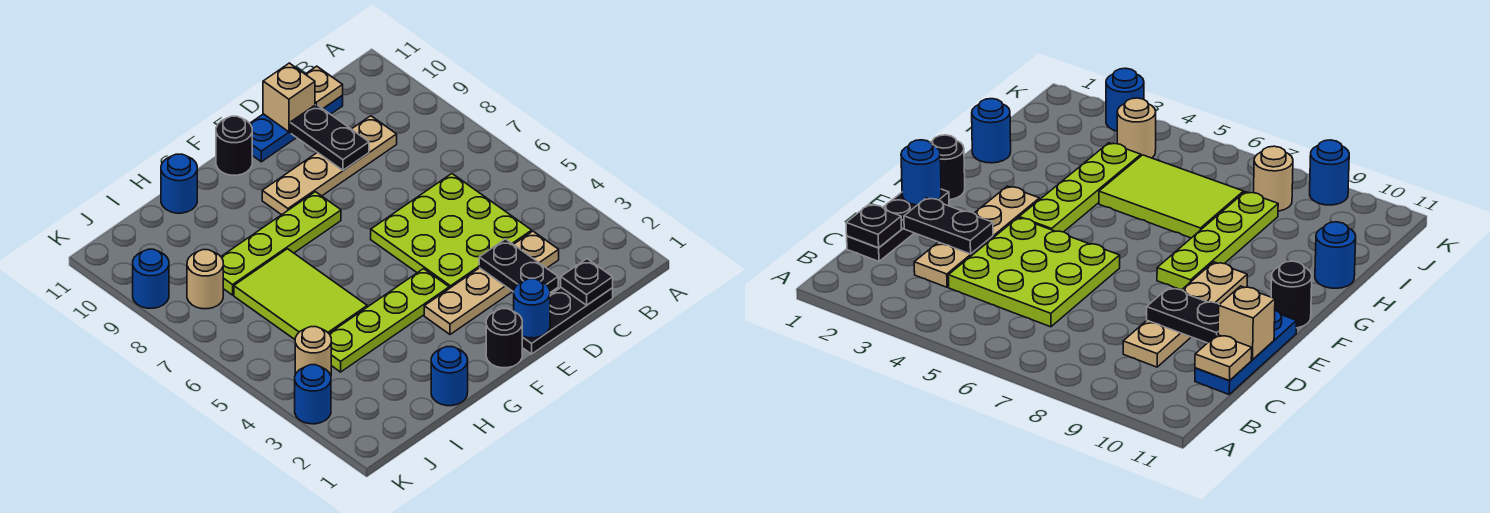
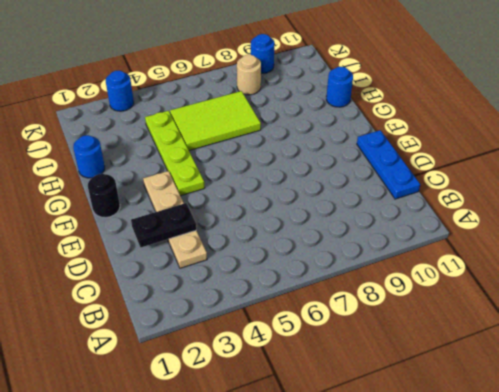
none -> black 1x3 plate [522,288,613,354]
none -> lime 3x3 plate [371,174,532,288]
none -> tan 1x4 plate [262,116,397,215]

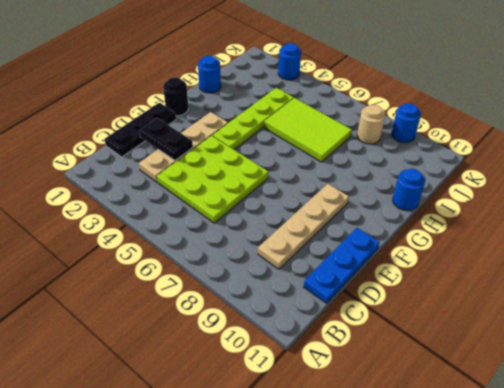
none -> lime 1x4 plate [221,192,341,295]
none -> black 1x1 round brick [216,116,252,175]
none -> tan 1x1 round brick [295,327,331,375]

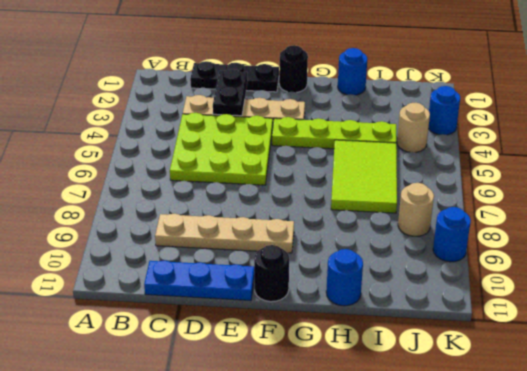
none -> lime 1x4 plate [221,192,341,295]
none -> black 1x1 plate [561,259,613,305]
none -> tan 1x1 plate [305,66,343,109]

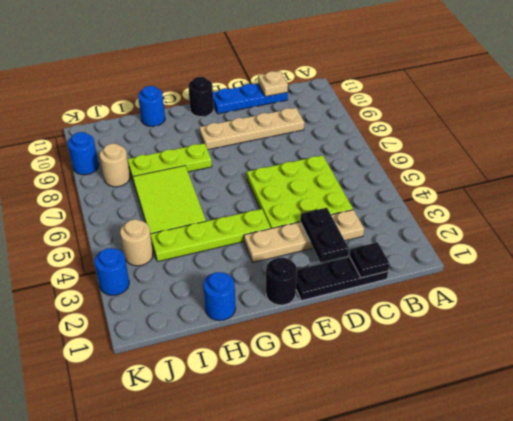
lime 1x3 plate [128,143,212,182] -> lime 1x4 plate [221,192,341,295]
none -> black 1x2 plate [290,104,369,170]
none -> tan 1x1 brick [263,63,315,132]
none -> blue 1x1 round brick [514,279,550,338]

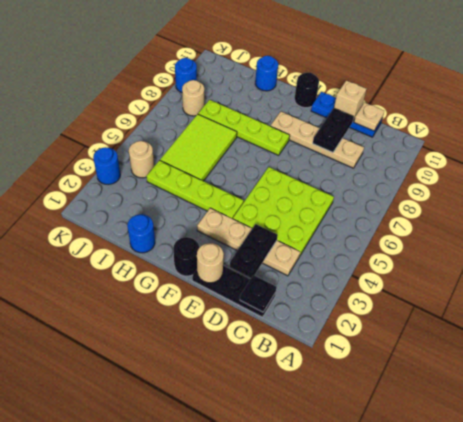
tan 1x1 round brick [197,243,224,283] -> blue 1x1 round brick [514,279,550,338]

